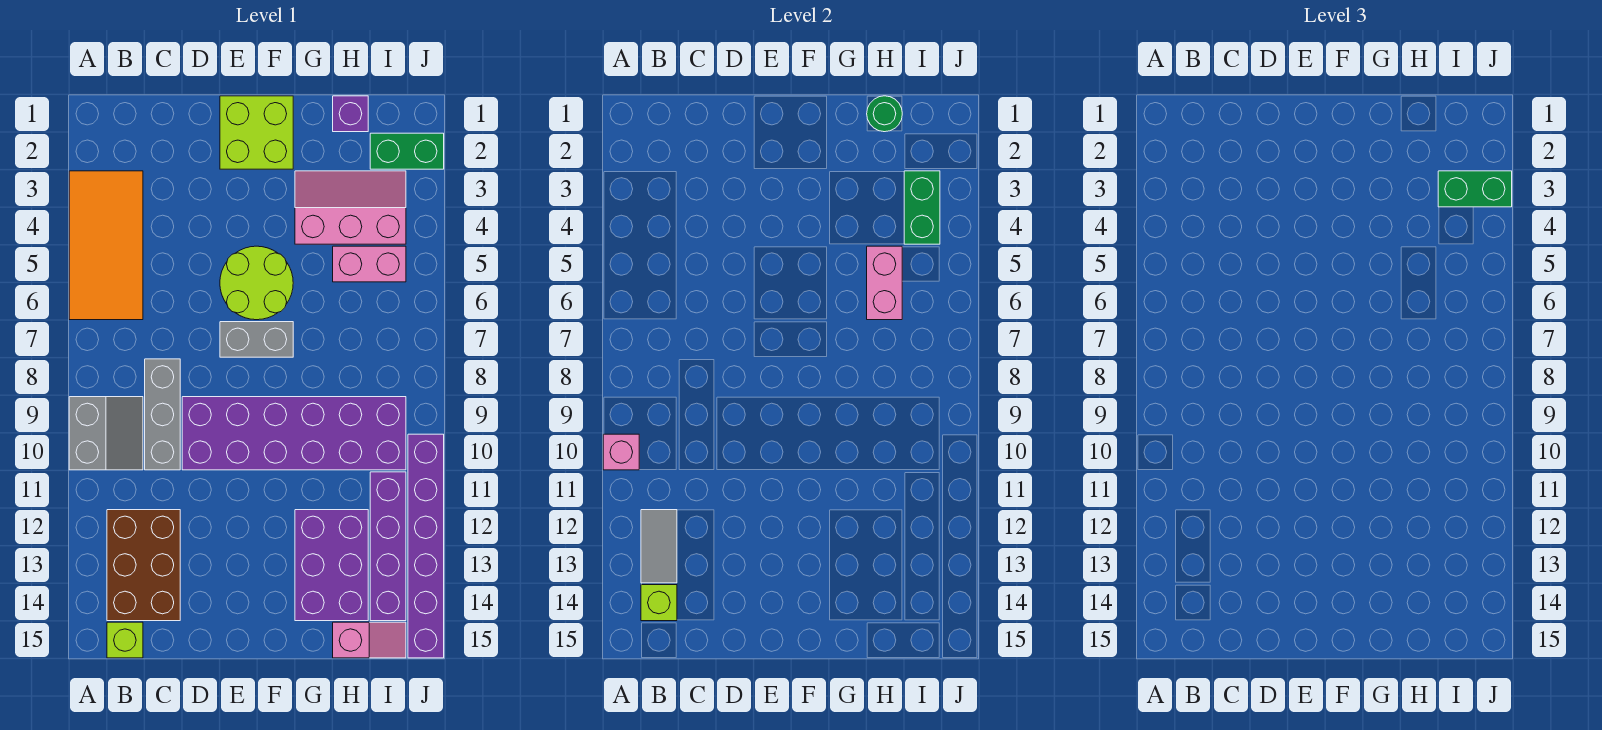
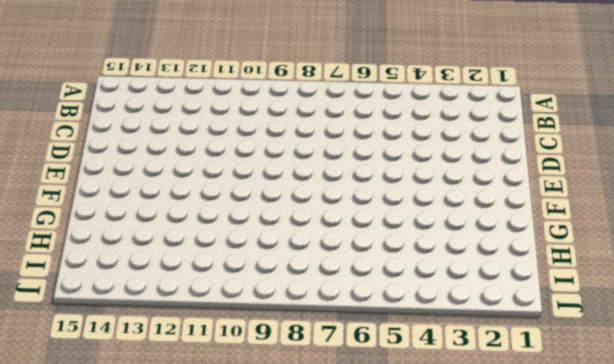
none -> orange 2x4 tile [69,171,143,320]
none -> grey 2x2 slope [69,397,143,470]
none -> brown 2x3 brick [107,510,180,621]

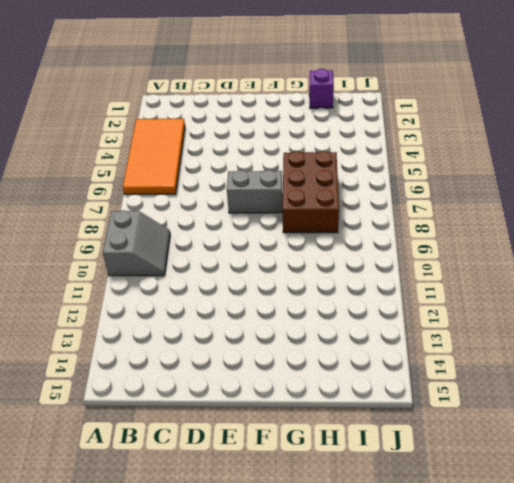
brown 2x3 brick [283,151,339,233] -> brown 2x3 brick moved to [107,510,180,621]
none -> lime 1x1 brick [107,622,143,658]
none -> grey 1x3 brick [145,359,180,470]
none -> purple 2x6 brick [182,397,406,470]

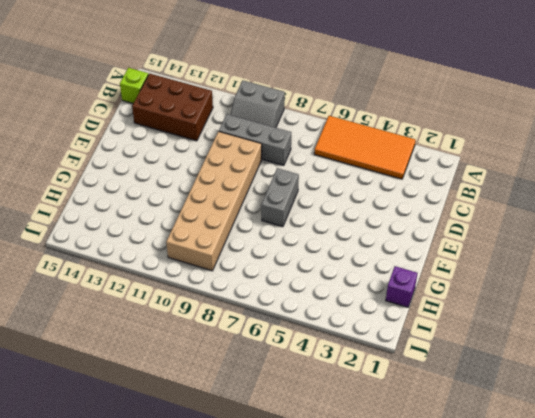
tan 2x6 brick [166,131,262,271] -> purple 2x6 brick [182,397,406,470]
none -> lime 2x2 brick [220,96,293,169]
none -> lime 2x2 round brick [220,246,293,320]
none -> pink 2x3 slope [295,171,406,244]

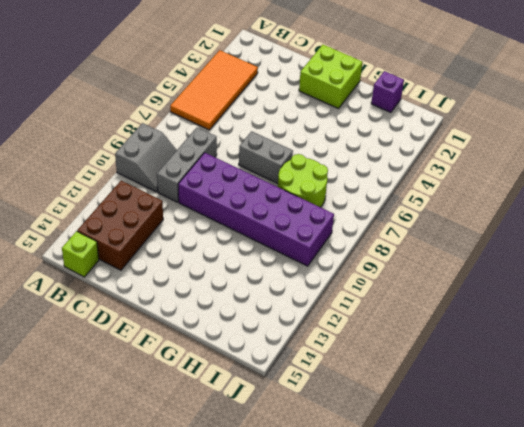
lime 2x2 round brick [278,154,328,207] -> lime 2x2 round brick moved to [220,246,293,320]
none -> pink 2x3 slope [295,171,406,244]
none -> purple 2x3 brick [295,510,368,621]
none -> pink 1x2 brick [333,246,406,282]

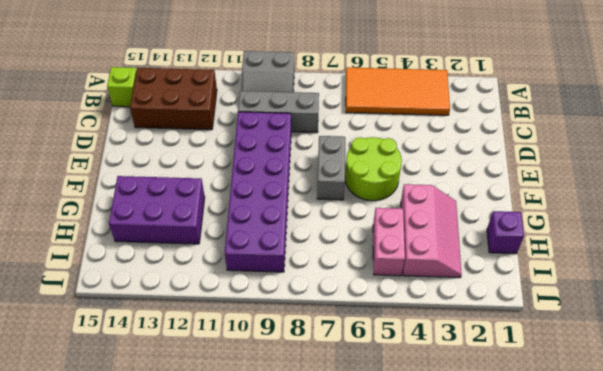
none -> lime 2x2 brick [220,96,293,169]
none -> pink 1x2 slope [333,622,406,658]
none -> green 1x2 brick [370,133,444,169]

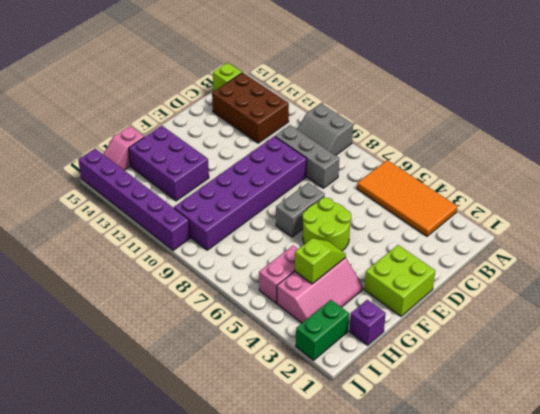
lime 1x2 slope [295,238,346,284] -> none
none -> purple 1x4 brick [370,472,406,621]
none -> pink 1x1 brick [603,434,639,470]
none -> grey 1x2 tile [641,510,677,583]

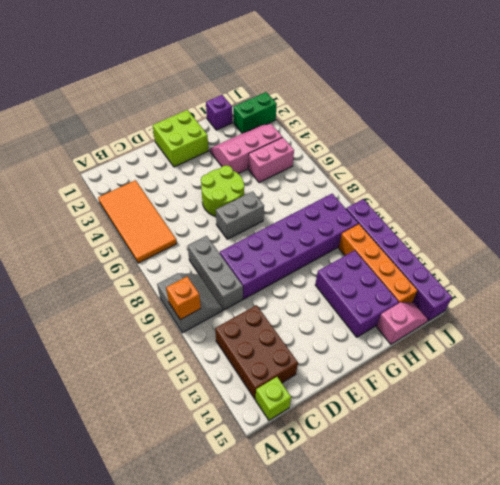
orange 1x1 brick [166,277,201,320] -> pink 1x1 brick [603,434,639,470]
orange 1x4 brick [339,224,418,303] -> purple 1x4 brick [370,472,406,621]
none -> grey 1x2 tile [641,510,677,583]
none -> lime 1x1 brick [641,585,677,621]
none -> green 1x1 round brick [867,96,902,132]

